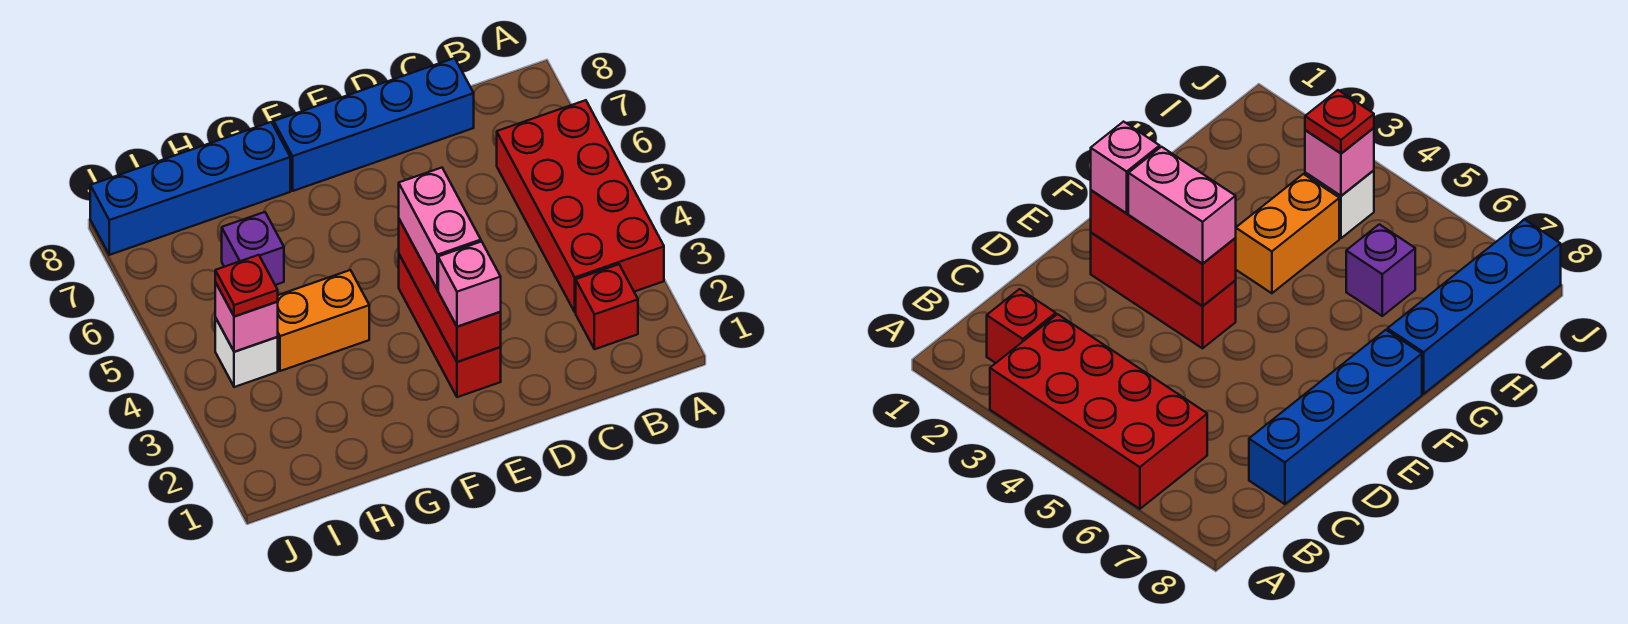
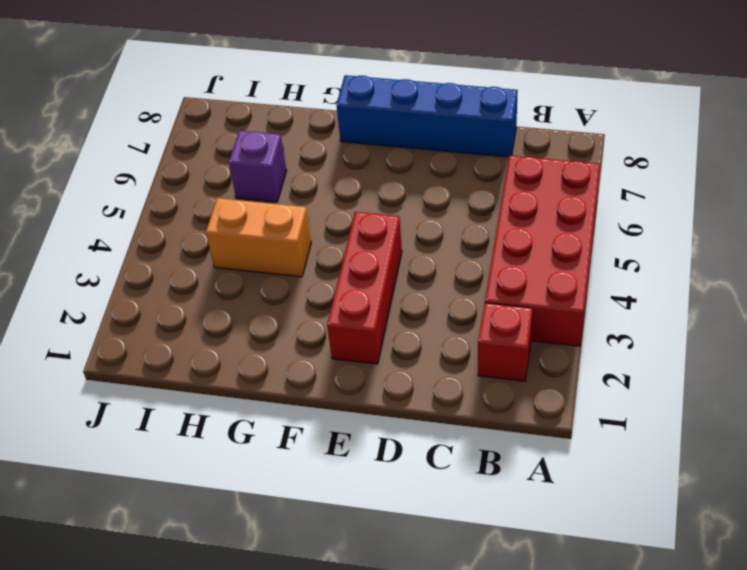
none -> blue 1x4 brick [90,122,290,255]
none -> white 1x1 brick [215,318,278,387]
none -> red 1x3 brick [399,219,501,362]

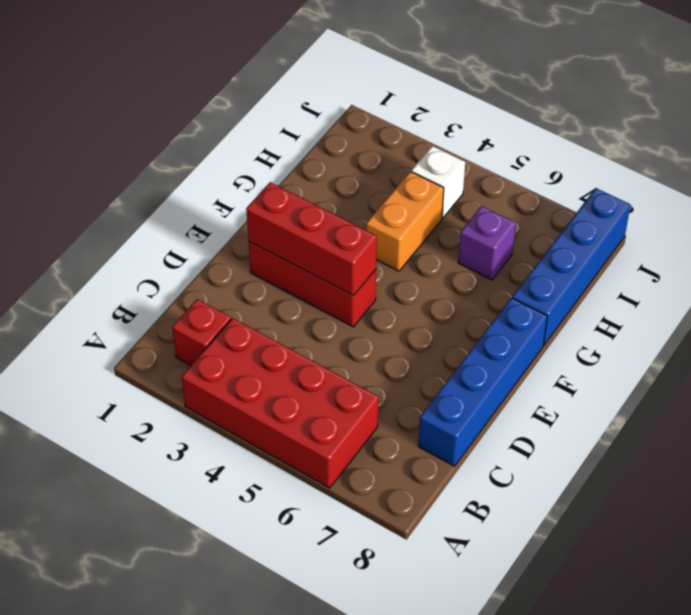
none -> pink 1x1 brick [215,282,278,352]
none -> pink 1x1 brick [438,241,501,327]
none -> pink 1x2 brick [399,168,481,290]

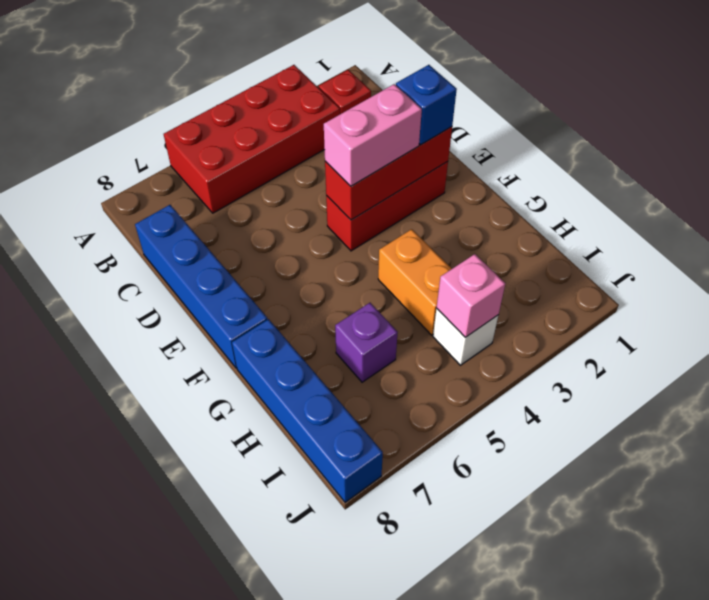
blue 1x1 brick [396,65,457,145] -> pink 1x1 brick [438,241,501,327]
none -> red 1x1 plate [215,255,278,316]

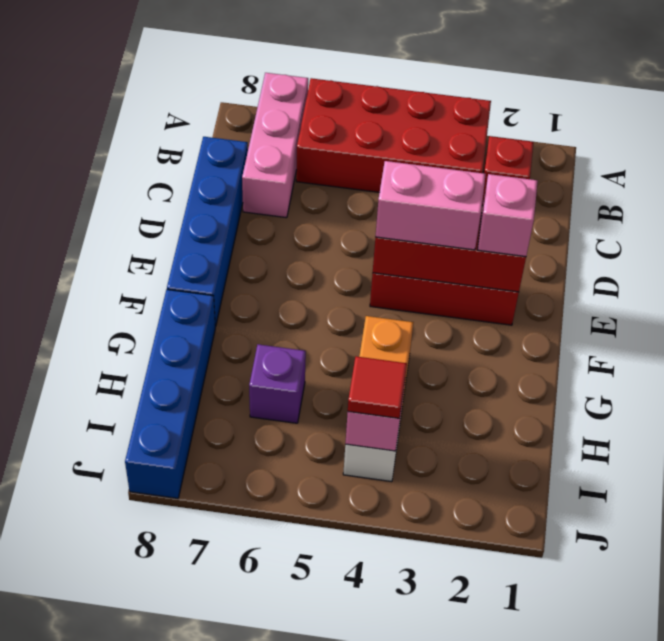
pink 1x3 brick [242,73,308,218] -> none
red 1x1 tile [348,356,407,418] -> red 1x1 plate [215,255,278,316]

